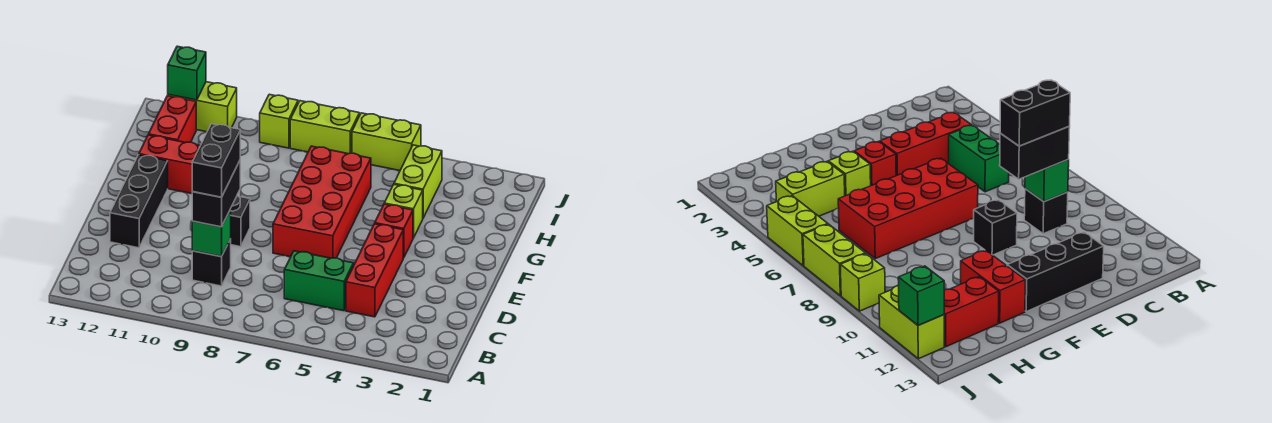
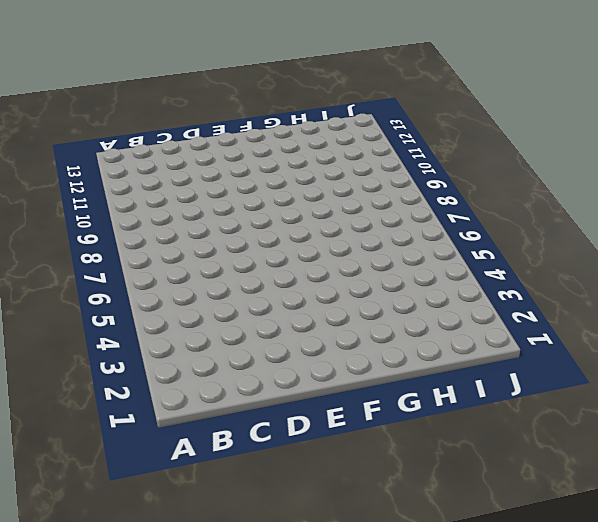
none -> red 1x3 brick [346,224,403,317]
none -> green 1x2 brick [284,251,354,311]
none -> black 1x1 brick [192,239,231,286]

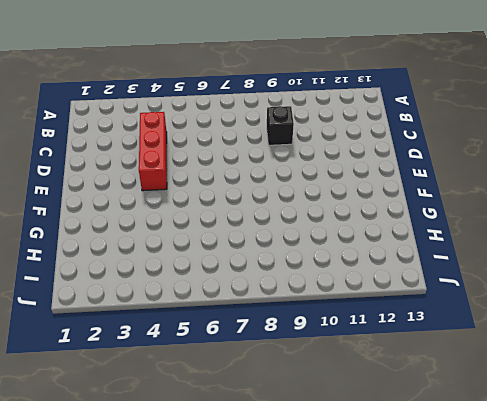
none -> green 1x2 brick [284,251,354,311]
none -> black 1x3 brick [110,155,168,248]
none -> red 2x4 brick [273,146,371,258]

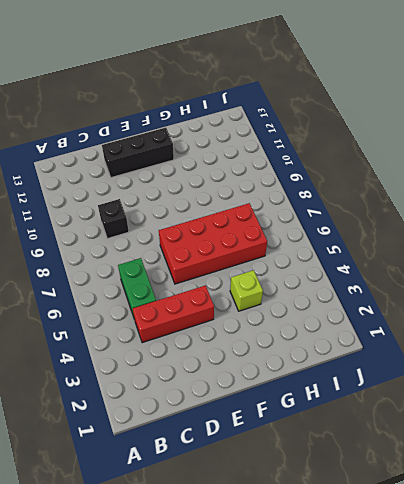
none -> black 1x1 brick [231,196,250,247]
none -> red 1x1 brick [375,204,413,258]
none -> red 1x2 brick [139,135,200,194]

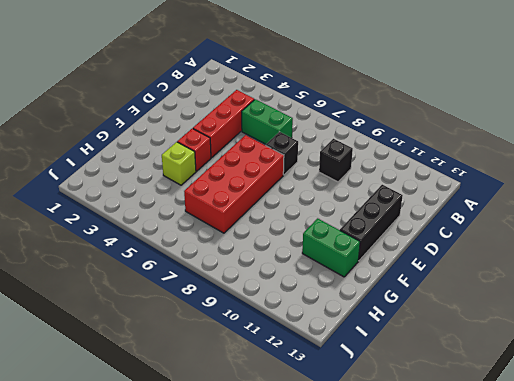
black 1x1 brick [266,132,298,175] -> black 1x1 brick moved to [231,196,250,247]
green 1x2 brick [302,218,360,277] -> red 1x2 brick [139,135,200,194]
none -> lime 1x2 brick [394,145,442,218]
none -> red 1x2 brick [148,96,196,142]
none -> lime 1x2 brick [352,113,421,171]

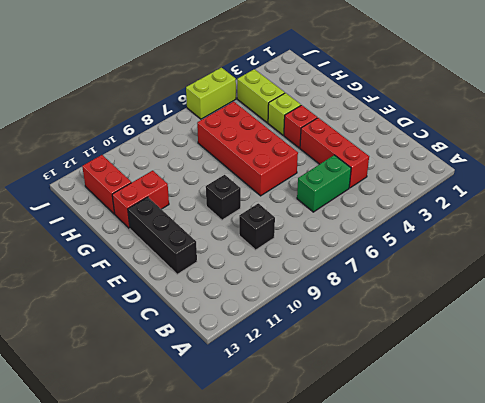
none -> lime 1x2 brick [290,101,360,154]
none -> lime 1x1 brick [260,94,298,148]
none -> lime 1x2 brick [168,82,237,132]

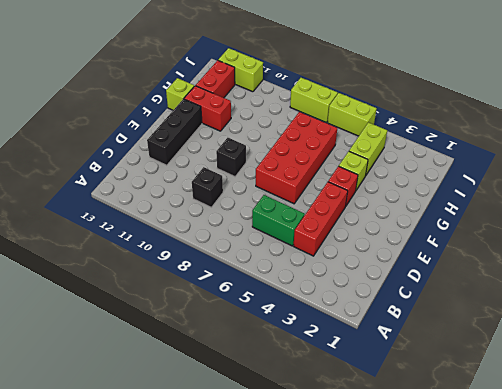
lime 1x1 brick [166,78,194,110] -> lime 1x1 brick moved to [260,94,298,148]
none -> green 1x1 brick [192,209,231,257]
none -> green 1x1 brick [168,46,206,100]
none -> black 1x2 brick [192,161,240,227]

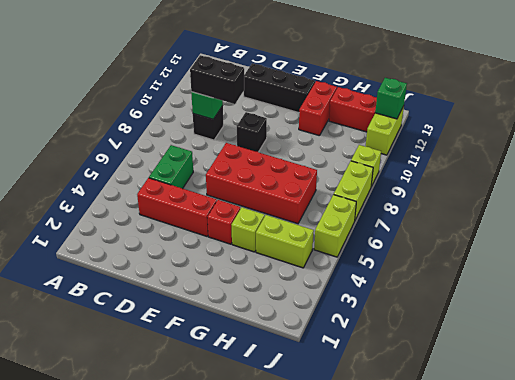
none -> black 1x2 brick [192,124,240,197]

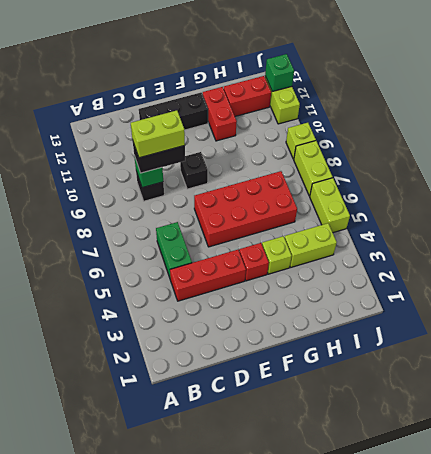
lime 1x2 brick [131,110,185,158] -> black 1x2 brick [192,124,240,197]

